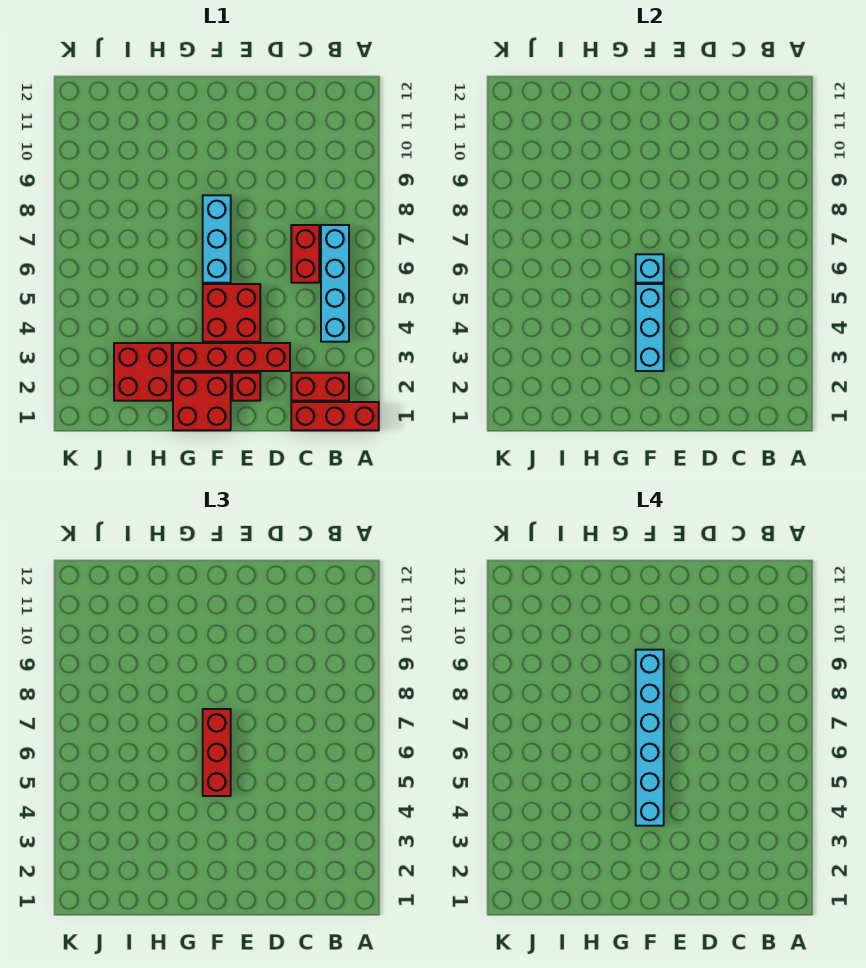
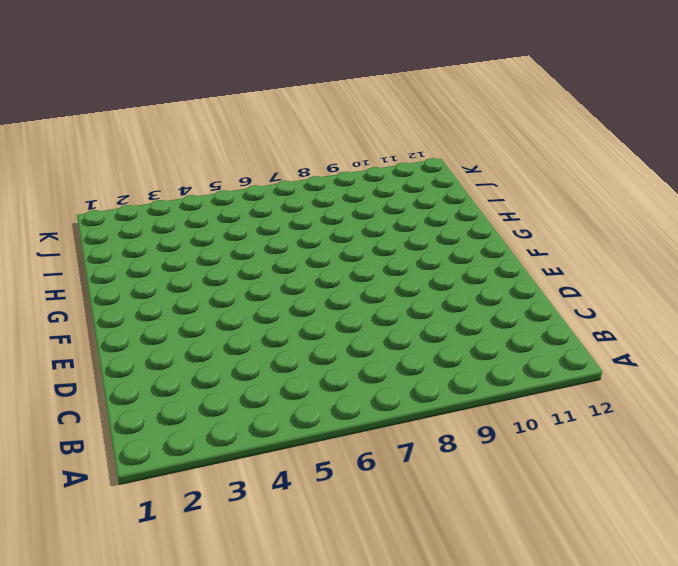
none -> red 1x3 brick [291,402,379,430]
none -> red 1x2 brick [291,373,349,401]
none -> cyan 1x4 brick [321,225,349,342]

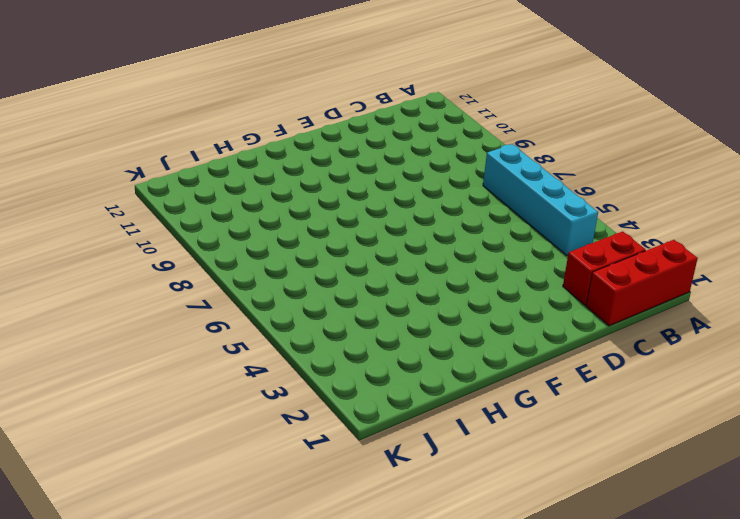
none -> red 1x2 brick [291,225,319,283]
none -> red 1x4 brick [173,343,290,371]
none -> red 1x1 brick [232,373,260,401]

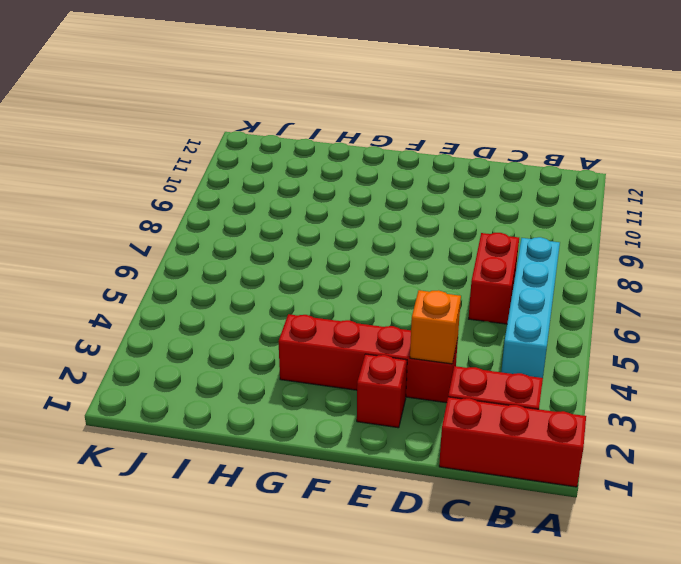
orange 1x1 brick [410,290,461,364] -> none
none -> red 2x2 brick [203,284,260,342]
none -> red 2x2 brick [173,373,231,430]
none -> cyan 1x3 brick [203,195,231,283]

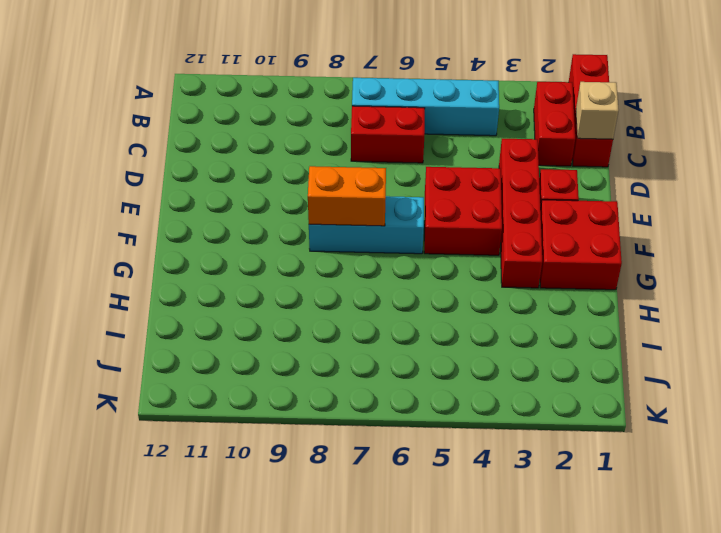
tan 1x1 brick [576,82,619,139] -> none
orange 1x2 brick [308,166,386,226] -> none
none -> red 2x2 brick [114,343,172,401]
none -> cyan 1x3 brick [636,284,664,371]
none -> cyan 1x1 brick [636,254,664,283]

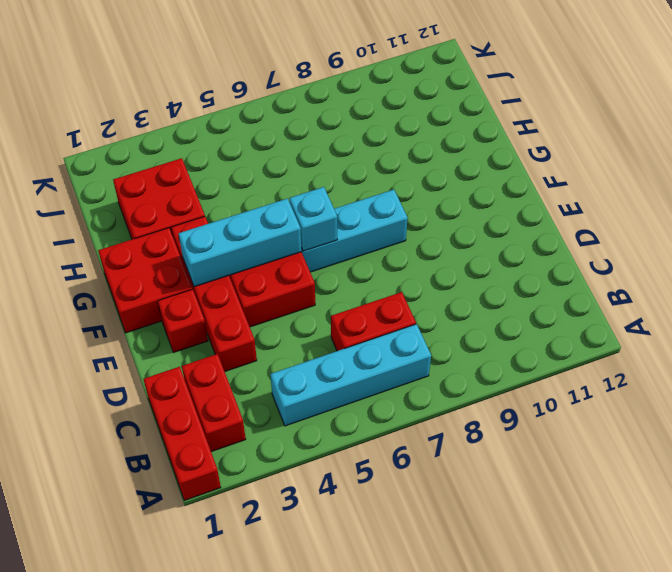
none -> red 1x3 brick [203,709,231,796]
none -> cyan 1x6 brick [636,650,664,826]

